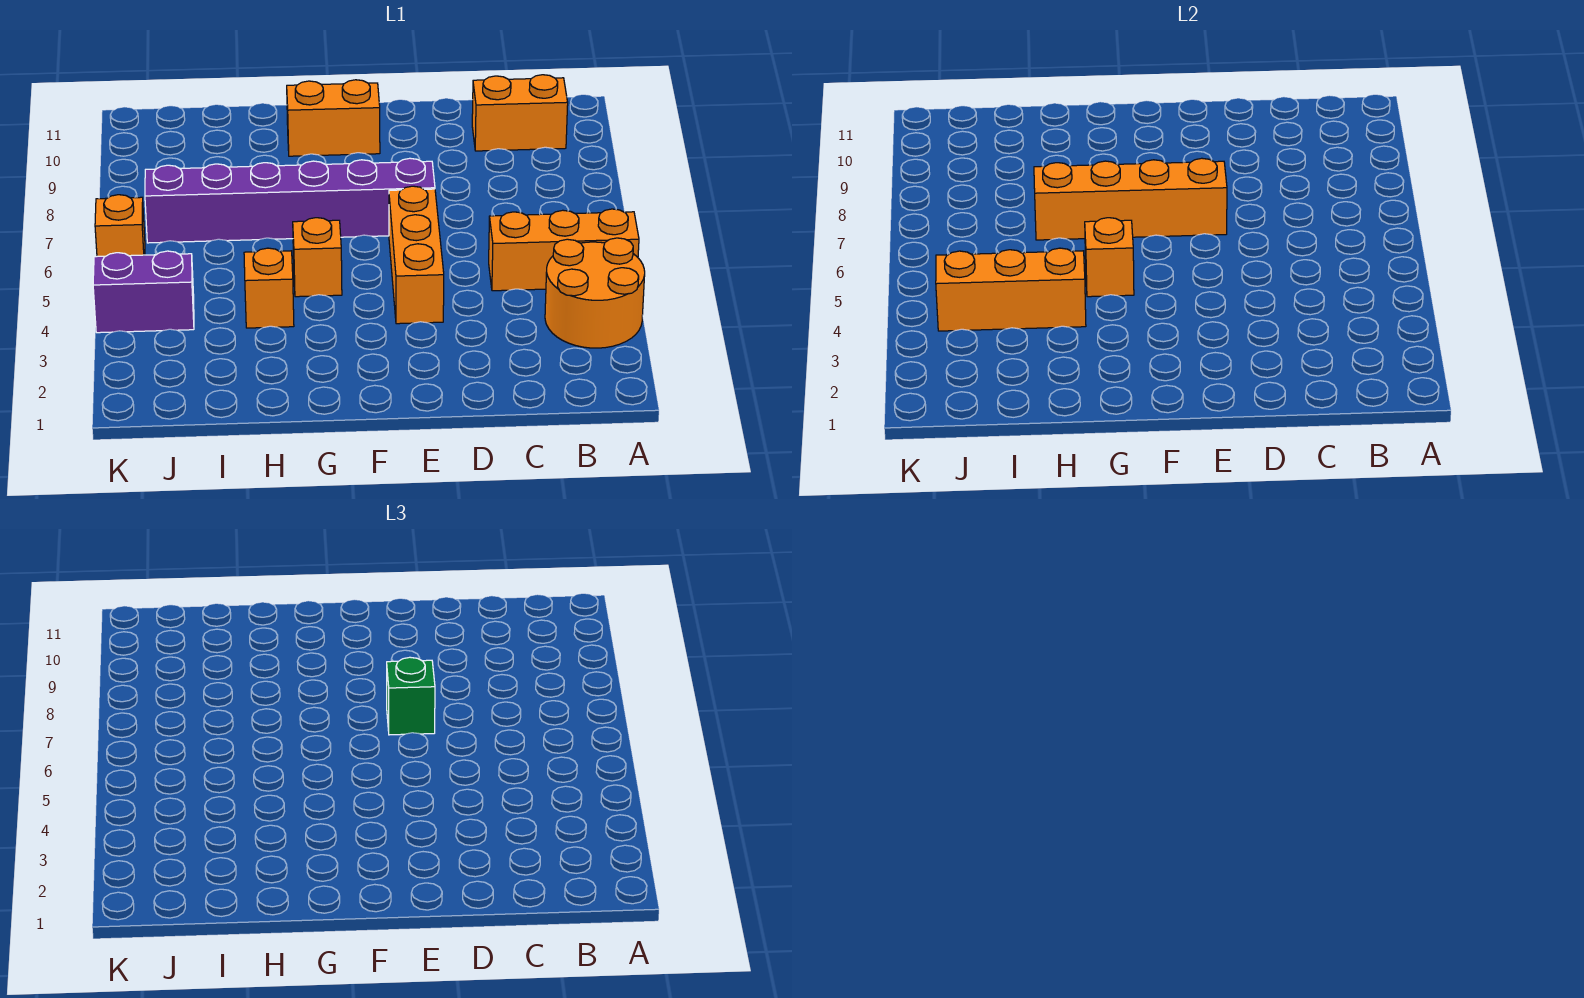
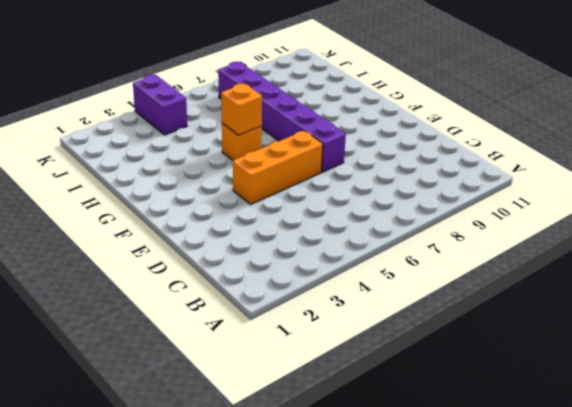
none -> orange 2x2 round brick [545,238,645,348]
none -> orange 1x3 brick [489,209,639,291]
none -> orange 1x2 brick [472,75,568,151]

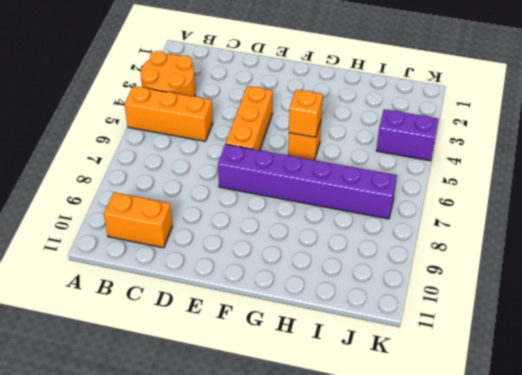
none -> orange 1x2 brick [287,80,380,156]
none -> orange 1x1 brick [244,248,294,328]
none -> orange 1x1 brick [95,195,145,256]

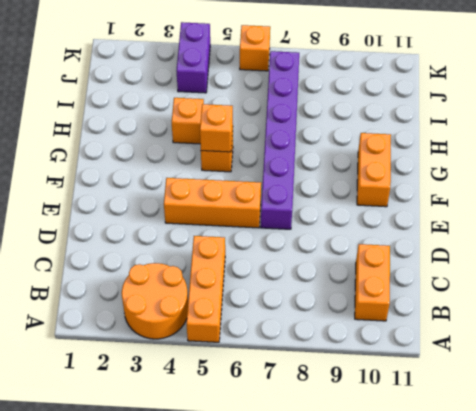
none -> orange 1x4 brick [1034,158,1227,240]
none -> orange 1x3 brick [936,248,1086,331]
none -> green 1x1 brick [387,657,435,735]

